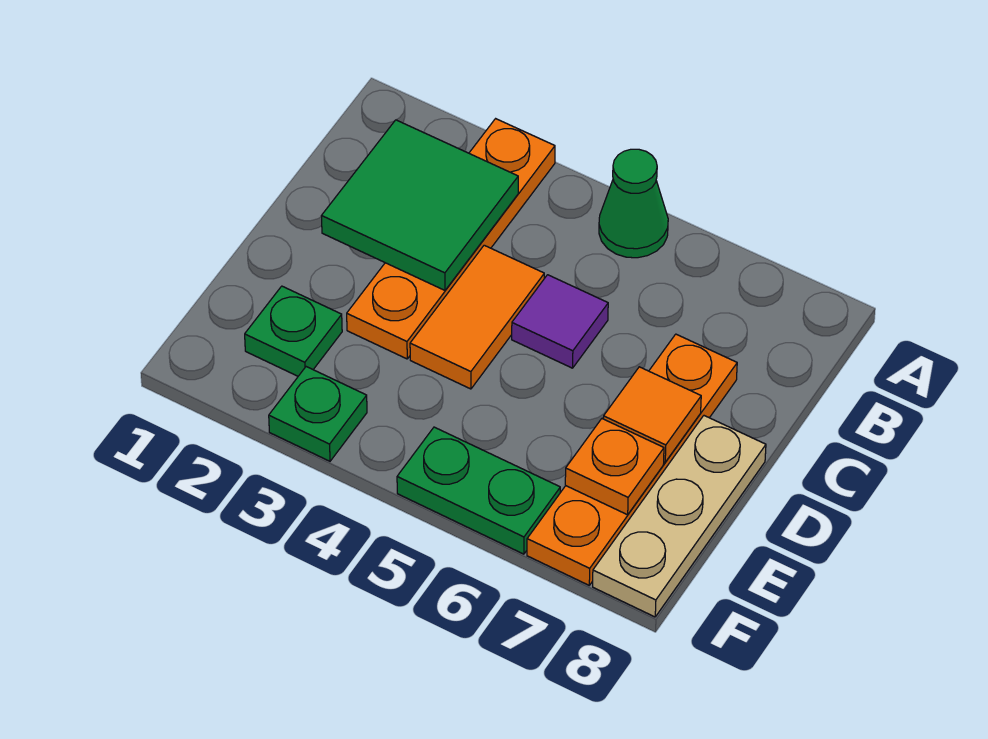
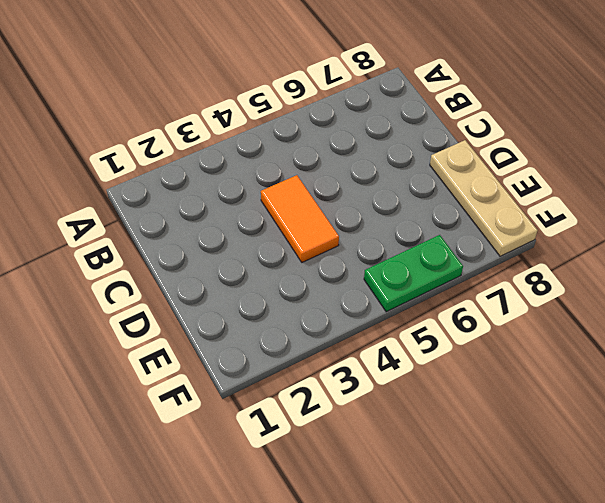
none -> orange 1x4 plate [347,119,555,359]
none -> green 1x1 cone [599,149,668,258]
none -> purple 1x1 tile [512,275,608,368]

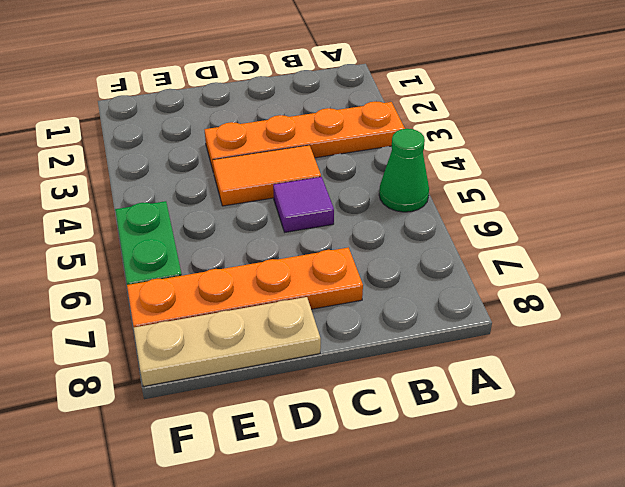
none -> green 1x1 plate [245,286,342,376]
none -> green 1x1 plate [269,367,367,461]
none -> green 2x2 tile [321,120,518,290]

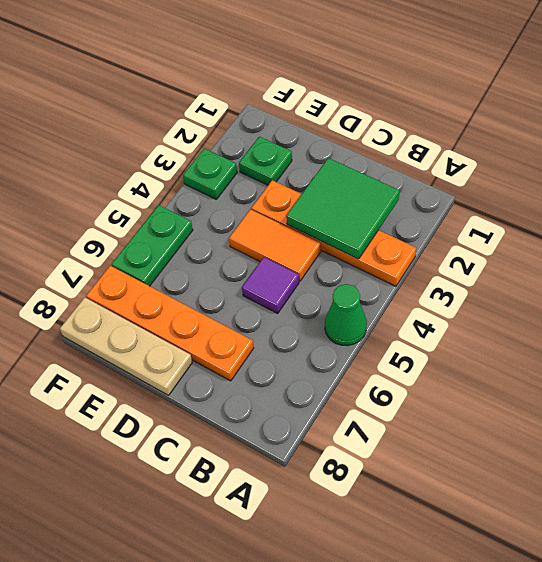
none -> orange 1x1 tile [603,367,701,462]
none -> orange 1x1 plate [565,419,664,515]

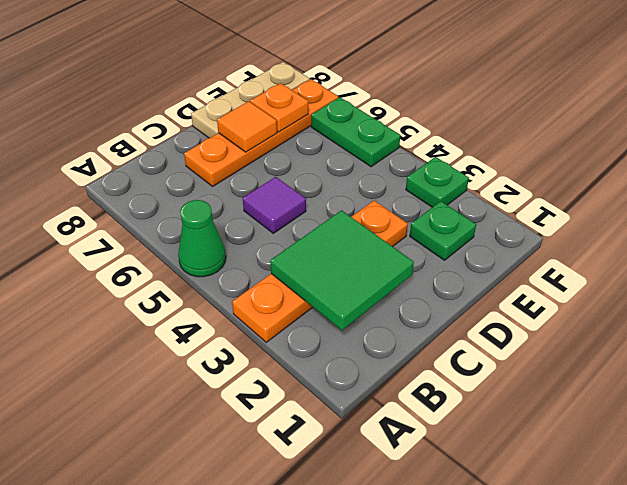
none -> orange 1x2 tile [410,245,544,389]

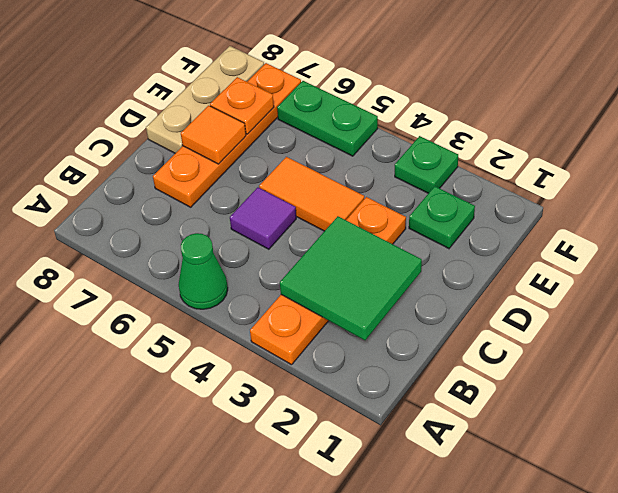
orange 1x2 tile [259,157,364,231] -> orange 1x2 tile turned to [410,245,544,389]

